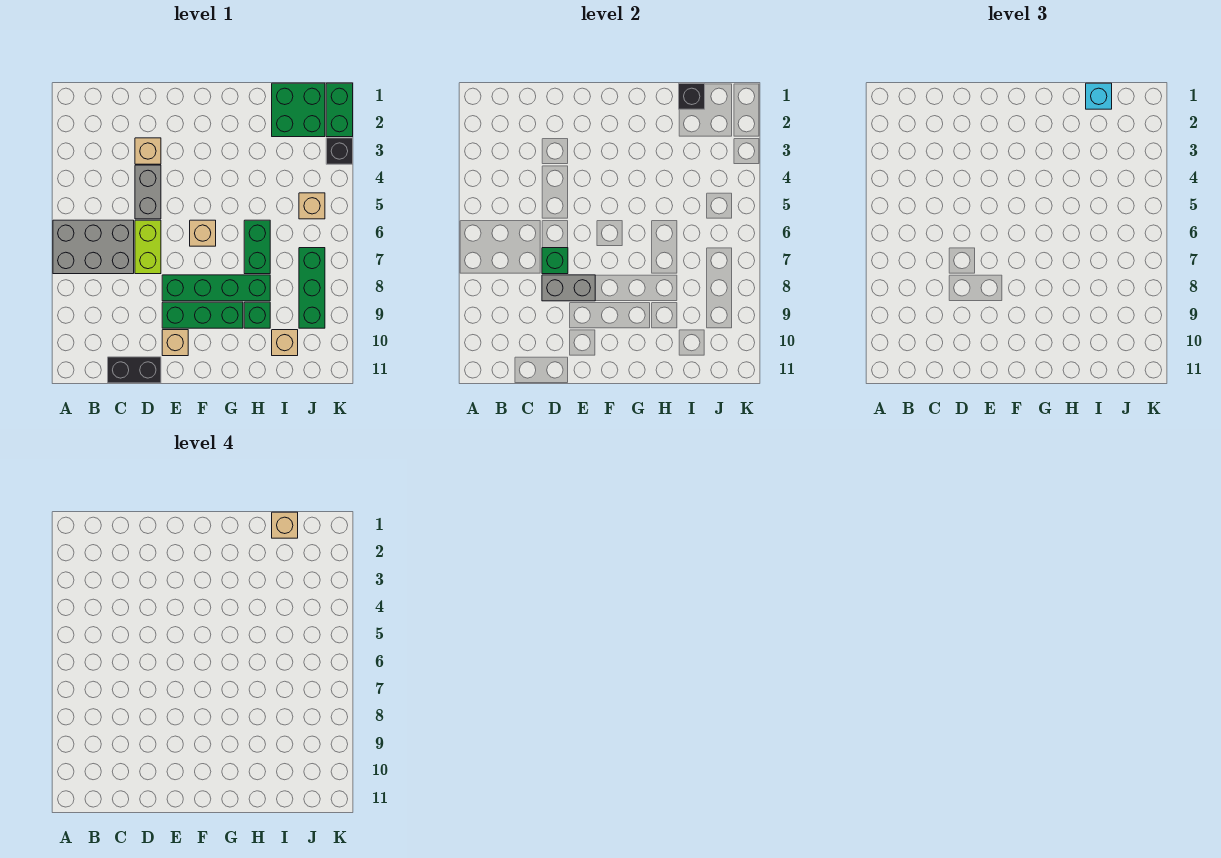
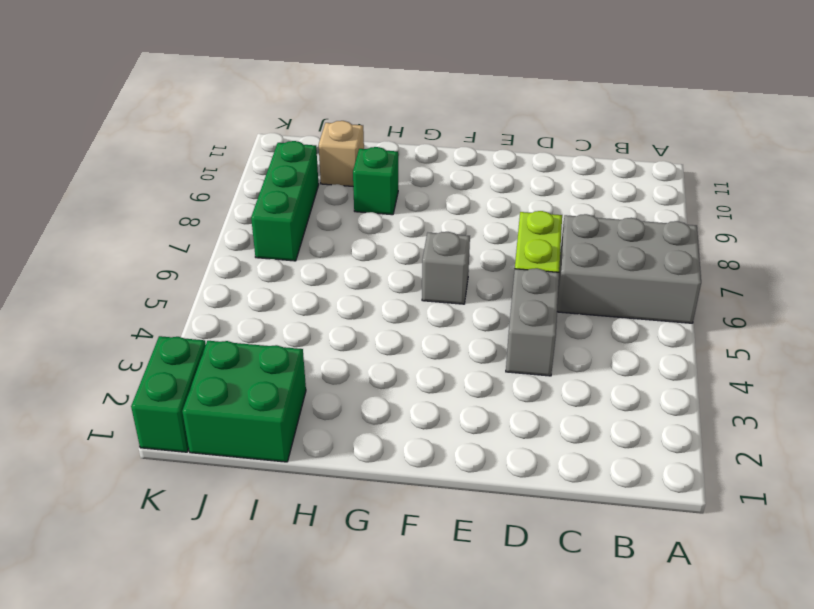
grey 1x1 brick [422,232,470,304] -> tan 1x1 brick [190,220,216,246]
none -> black 1x2 brick [108,357,161,383]
none -> tan 1x1 brick [135,138,161,164]
none -> green 1x4 brick [162,275,270,301]

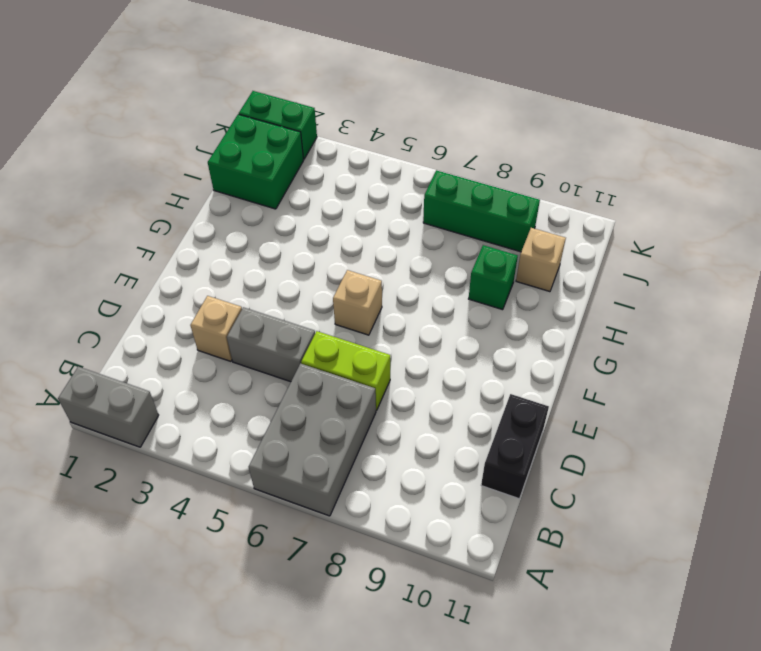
grey 1x2 brick [58,367,159,447] -> grey 1x2 brick turned to [542,275,595,301]
none -> green 1x4 brick [162,275,270,301]
none -> green 1x3 brick [162,302,243,328]
none -> tan 1x1 brick [162,330,188,356]

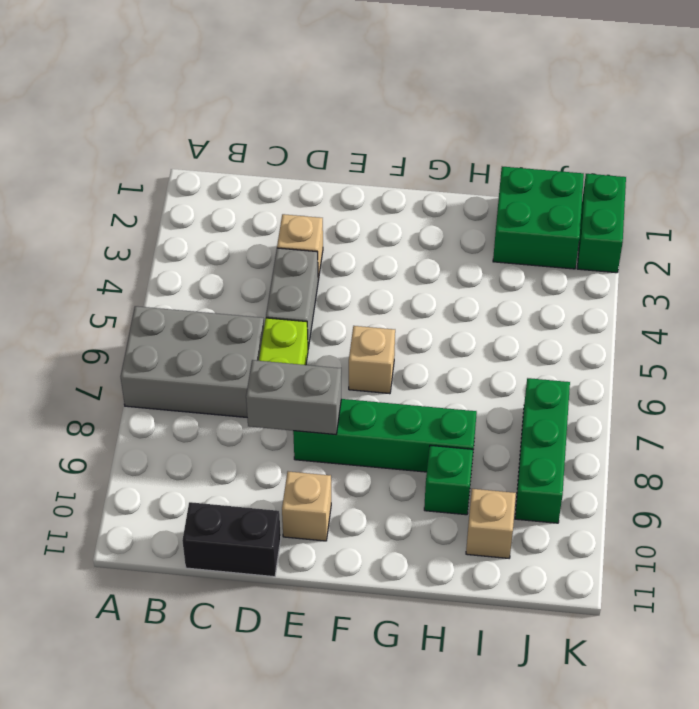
none -> green 1x3 brick [162,302,243,328]
none -> green 1x2 brick [244,220,270,274]
none -> tan 1x1 brick [299,193,325,219]

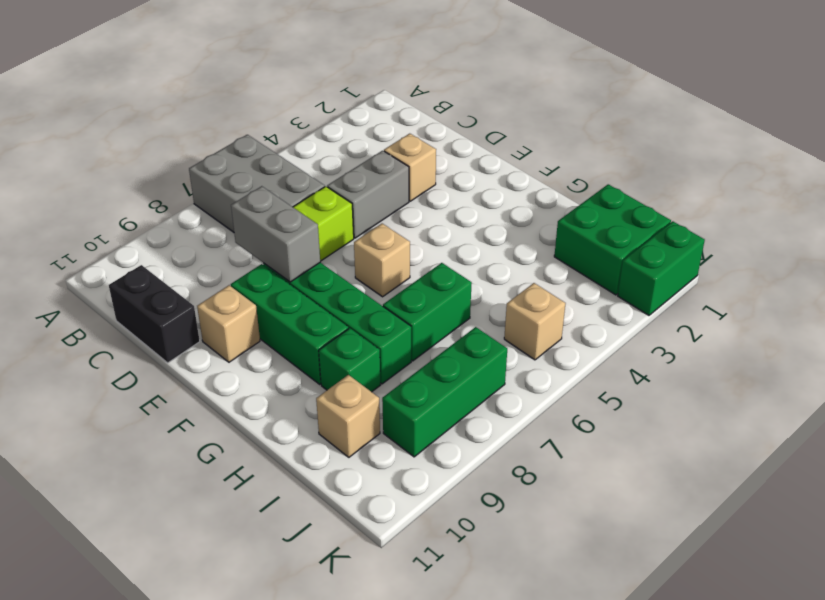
none -> black 1x1 brick [326,138,353,164]
none -> green 1x1 brick [542,248,568,274]
none -> black 1x1 brick [679,83,705,109]

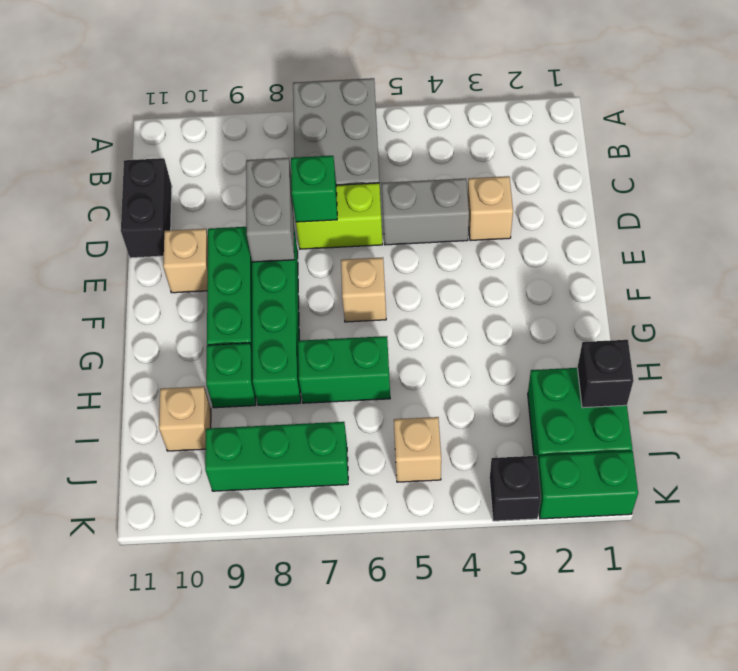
none -> cyan 1x1 brick [1086,83,1112,109]
none -> tan 1x1 brick [272,512,298,538]

